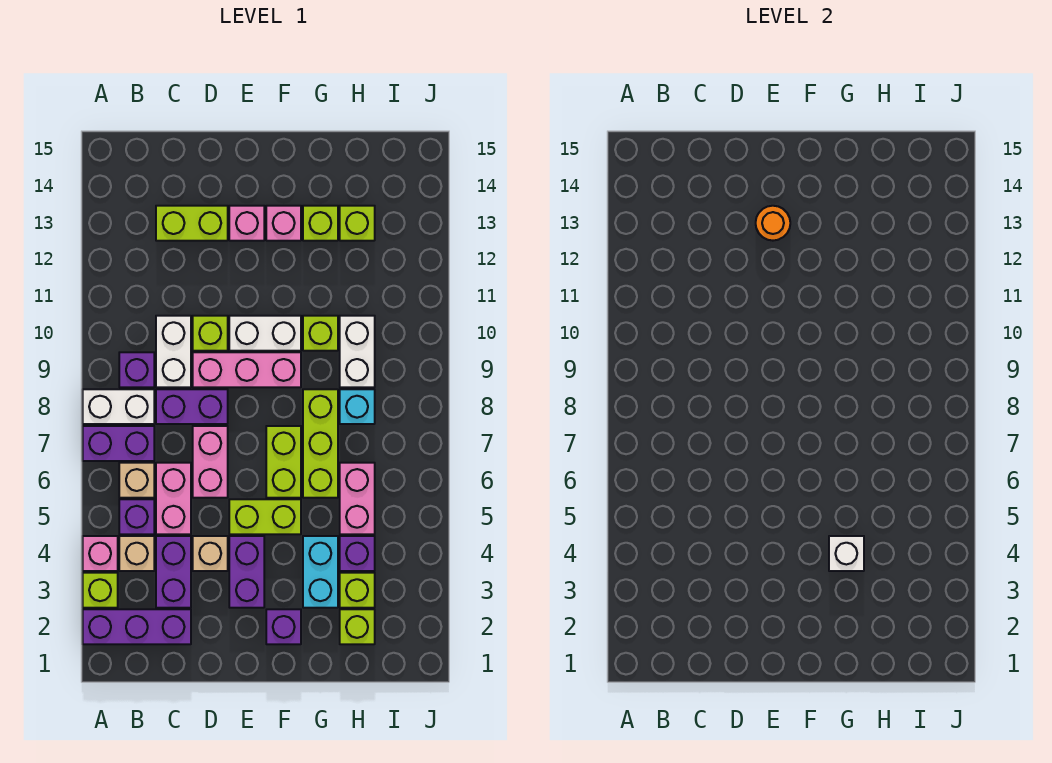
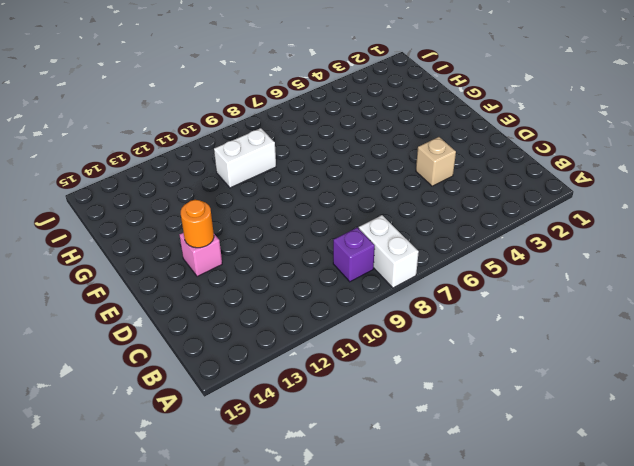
none -> purple 1x3 brick [83,609,191,644]
none -> lime 1x1 brick [83,573,118,608]
none -> pink 1x1 brick [83,536,118,571]
none -> purple 1x2 brick [83,426,154,461]

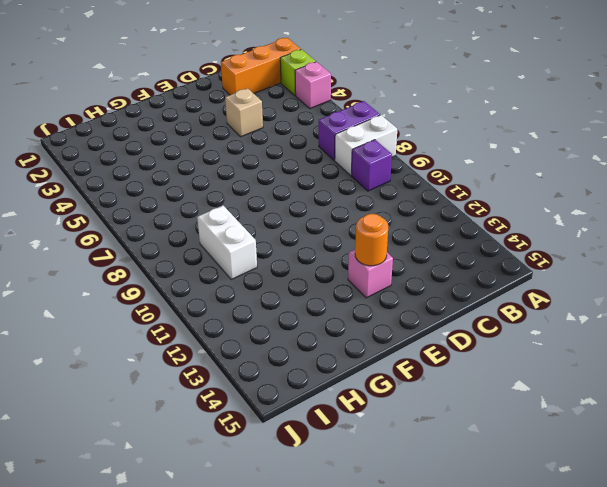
orange 1x3 brick [221,38,301,95] -> purple 1x3 brick [83,609,191,644]
none -> tan 1x1 brick [119,536,154,571]
none -> purple 1x1 brick [119,499,154,534]
none -> tan 1x1 brick [119,463,154,498]
none -> purple 1x2 brick [156,536,191,608]

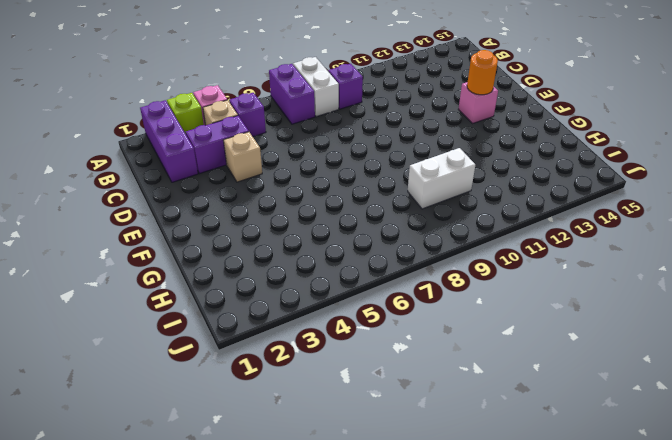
none -> tan 1x1 brick [119,463,154,498]
none -> pink 1x2 brick [156,463,191,534]
none -> purple 1x2 brick [156,389,228,424]
none -> white 1x2 brick [156,316,191,387]

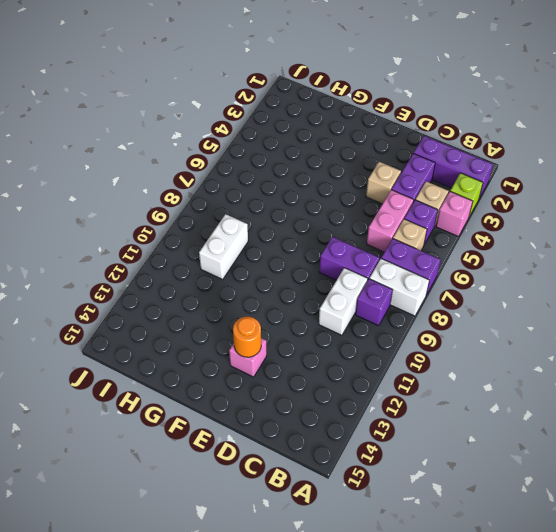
none -> lime 1x2 brick [156,206,228,241]
none -> pink 1x2 brick [193,426,228,498]
none -> pink 1x3 brick [193,352,301,387]
none -> lime 1x1 brick [193,316,228,351]

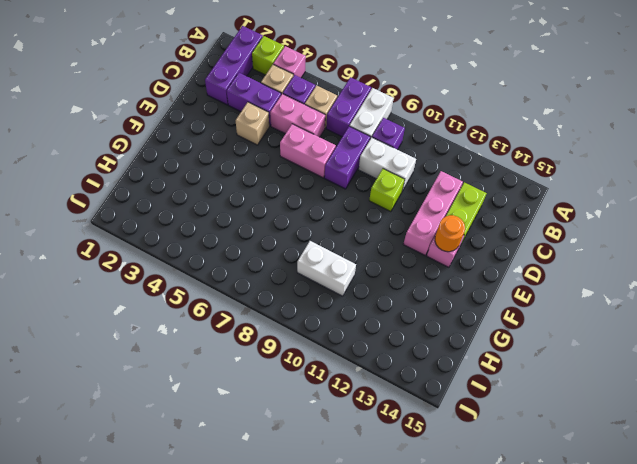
pink 1x3 brick [403,171,463,255] -> pink 1x3 brick moved to [193,352,301,387]
none -> purple 1x2 brick [229,536,264,608]
none -> lime 1x2 brick [229,499,301,534]
none -> white 1x2 brick [229,316,301,351]
none -> purple 1x1 brick [266,609,301,644]

